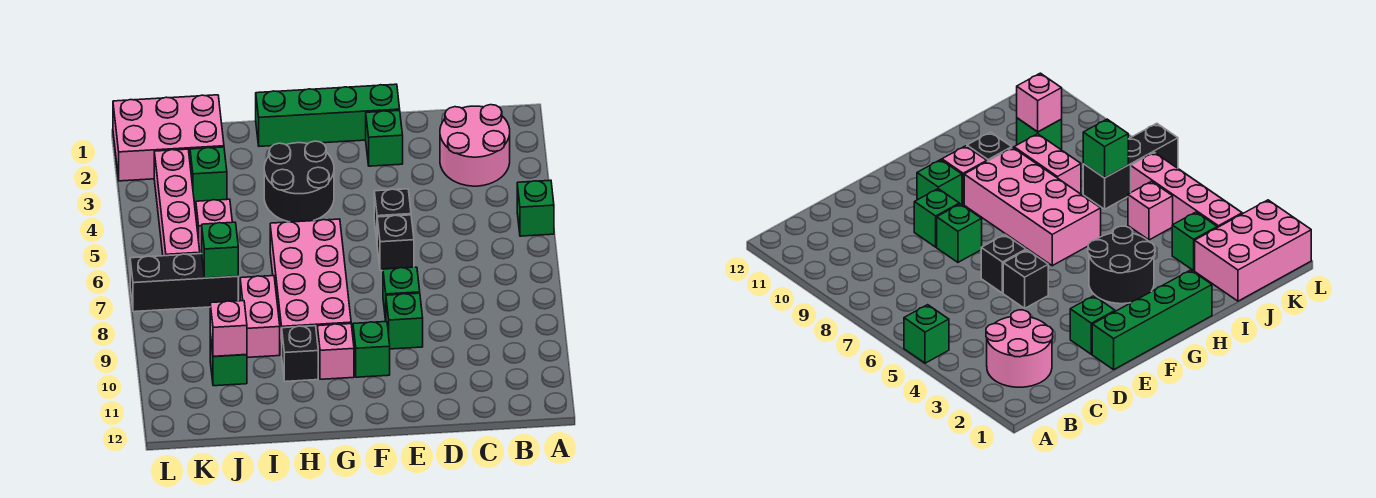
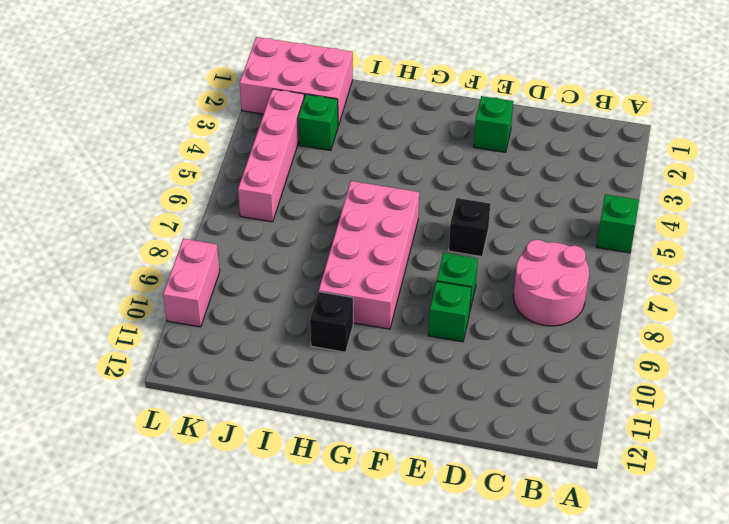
pink 2x2 round brick [513,240,589,326] -> pink 2x2 round brick moved to [440,105,510,186]
pink 1x2 brick [163,239,220,327] -> pink 1x2 brick moved to [240,276,280,357]
none -> green 1x4 brick [256,84,400,146]
none -> black 1x1 brick [374,189,411,239]
none -> green 1x1 brick [353,322,390,377]

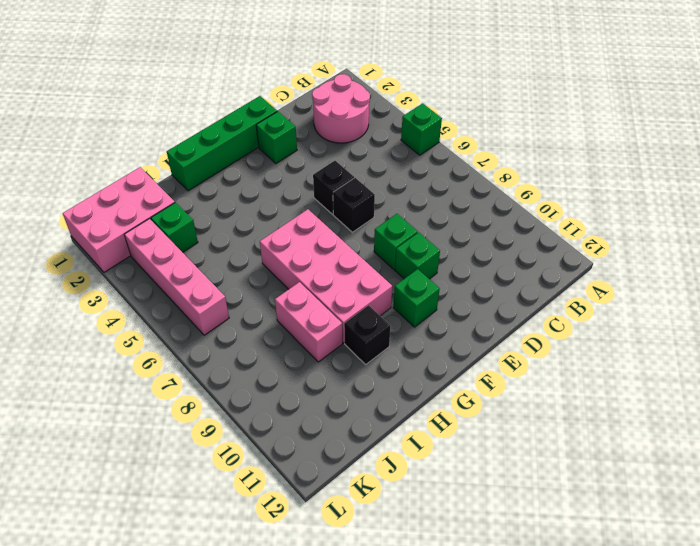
none -> black 2x2 round brick [264,141,334,222]
none -> pink 1x1 brick [317,324,354,379]
none -> pink 1x1 brick [196,199,232,254]

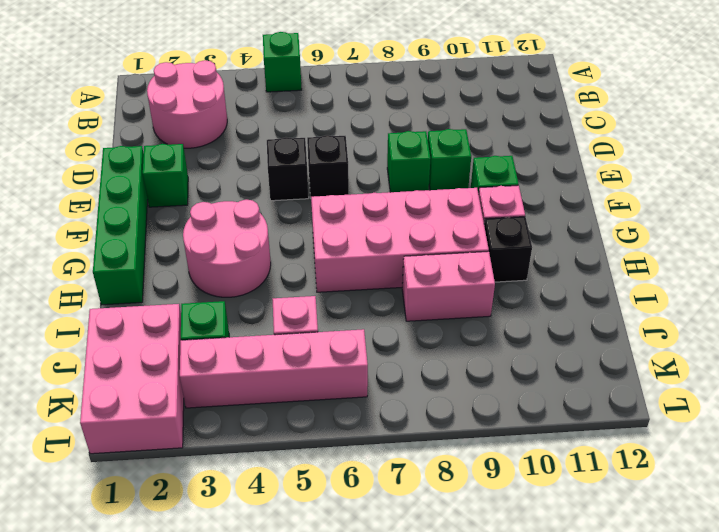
pink 2x2 round brick [183,200,271,297] -> black 2x2 round brick [264,141,334,222]
none -> black 1x3 brick [130,254,238,312]
none -> green 1x1 brick [210,334,247,386]
none -> green 1x1 brick [202,222,238,278]

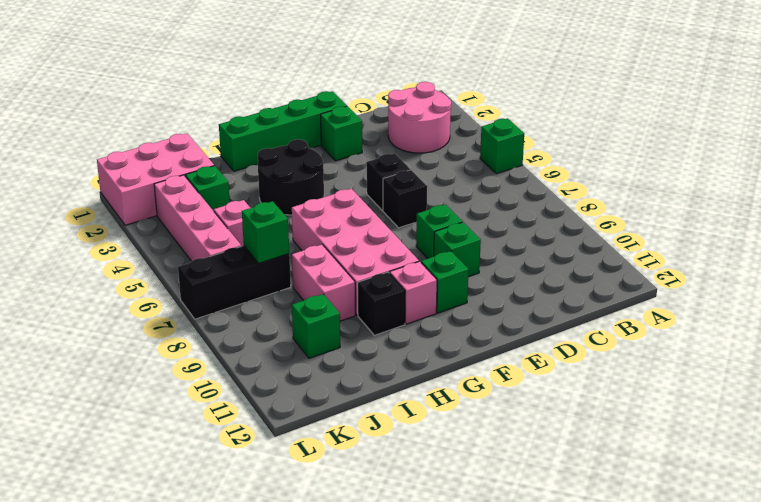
none -> pink 1x1 brick [210,301,247,356]

